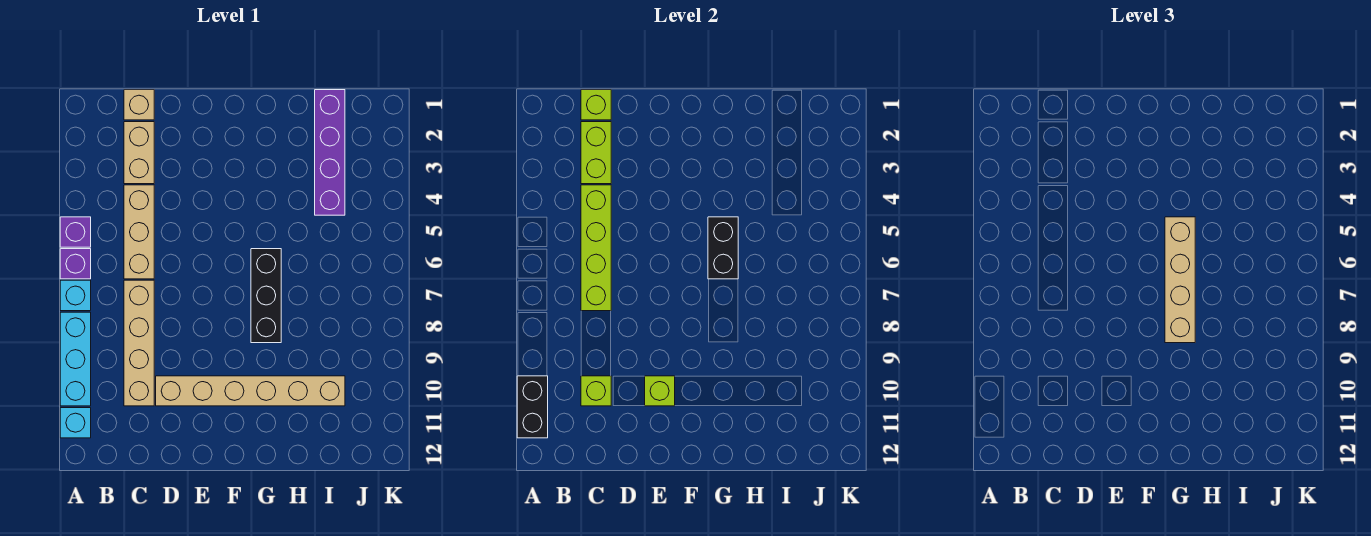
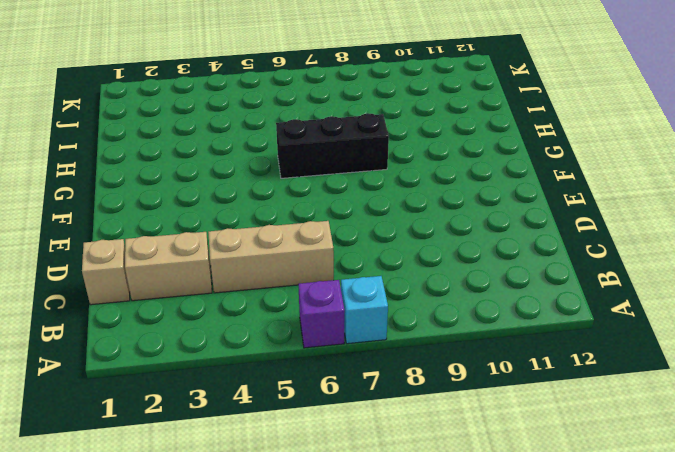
none -> purple 1x1 brick [60,217,91,247]
none -> cyan 1x3 brick [60,312,91,406]
none -> cyan 1x1 brick [60,408,91,438]

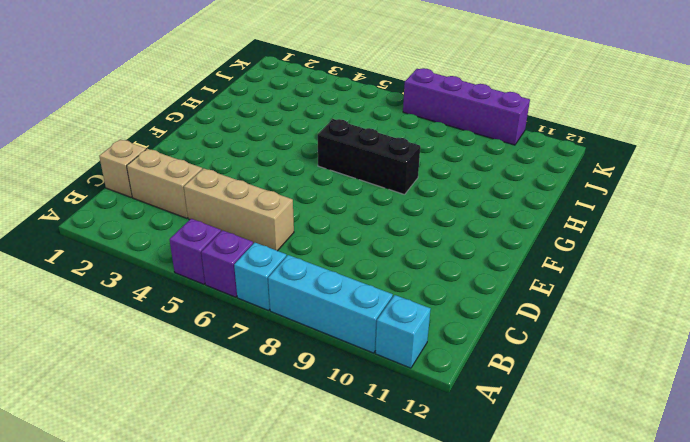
purple 1x4 brick [403,68,530,145] -> purple 1x4 brick moved to [315,90,345,215]
none -> tan 1x4 brick [124,280,154,406]
none -> tan 1x6 brick [156,376,345,406]
none -> black 1x2 brick [517,376,548,438]

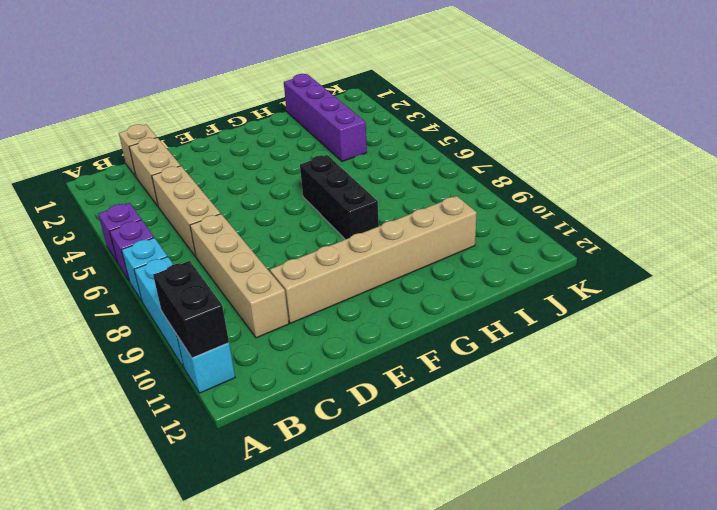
none -> lime 1x1 brick [581,90,611,120]
none -> lime 1x2 brick [581,122,611,184]
none -> lime 1x4 brick [581,185,611,311]

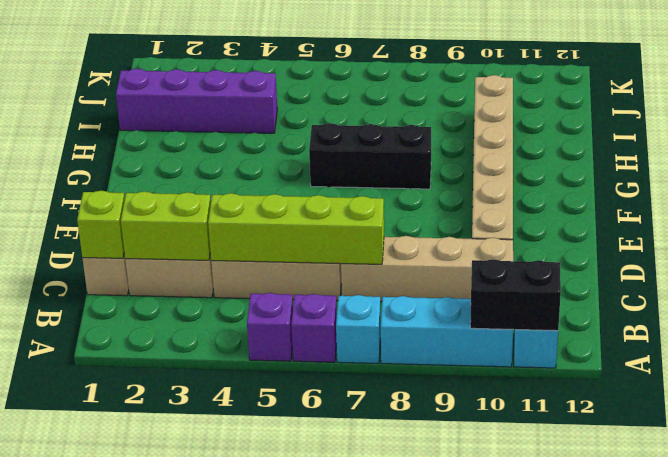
none -> lime 1x1 brick [581,376,611,406]
none -> lime 1x1 brick [645,376,675,406]
none -> black 1x2 brick [708,217,738,279]

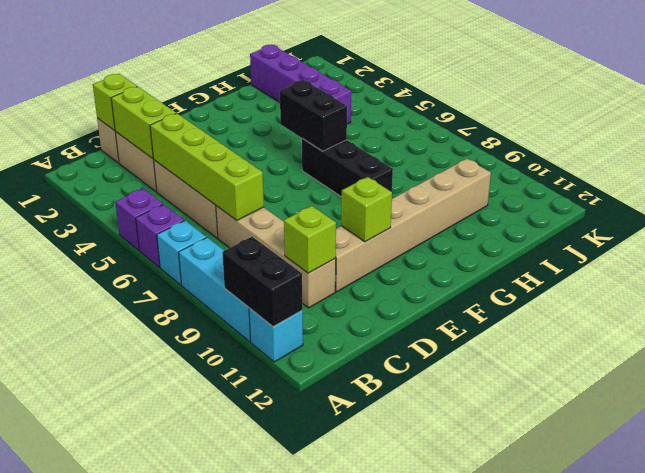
none -> tan 1x4 brick [1165,217,1195,343]

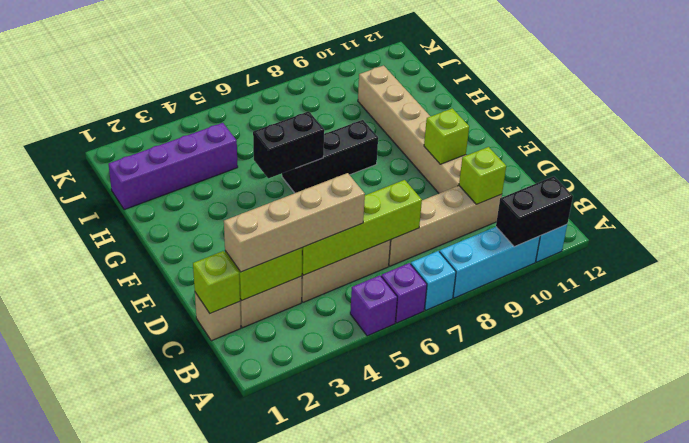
tan 1x4 brick [224,173,365,272] -> tan 1x4 brick moved to [1165,217,1195,343]

